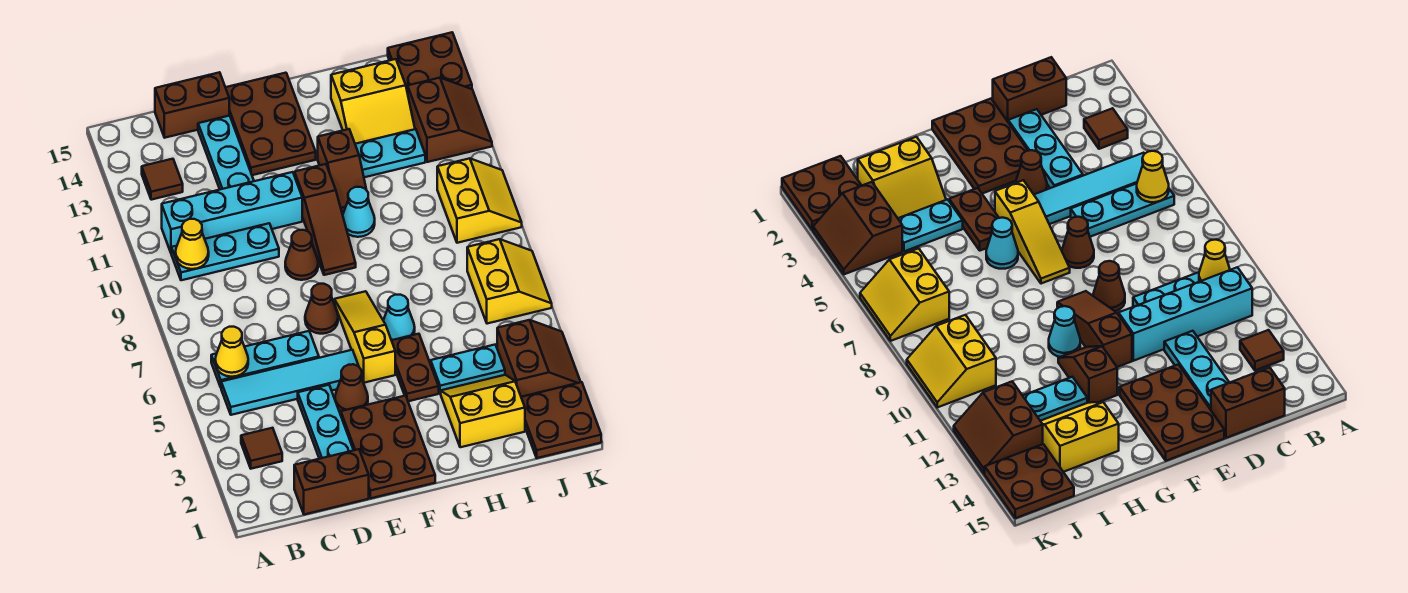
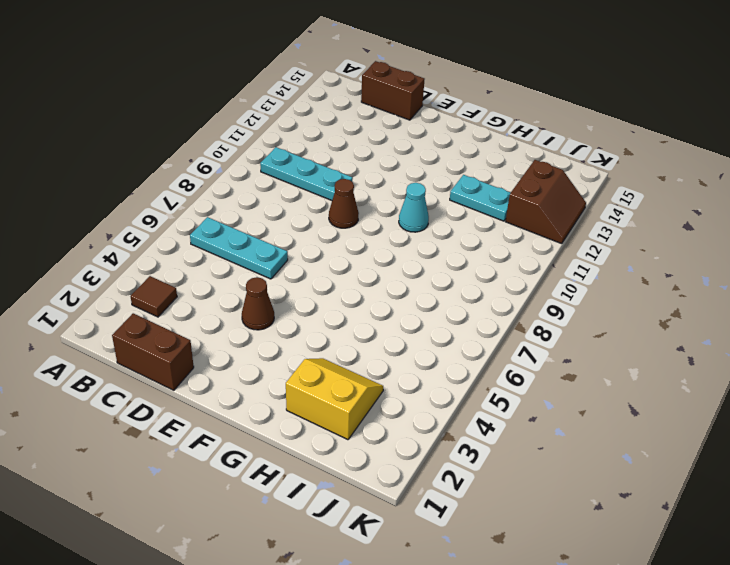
none -> cyan 1x4 tile [221,350,358,415]
none -> cyan 1x4 brick [162,172,302,252]
none -> brown 1x1 tile [142,159,183,200]
none -> cyan 1x3 plate [298,385,354,459]

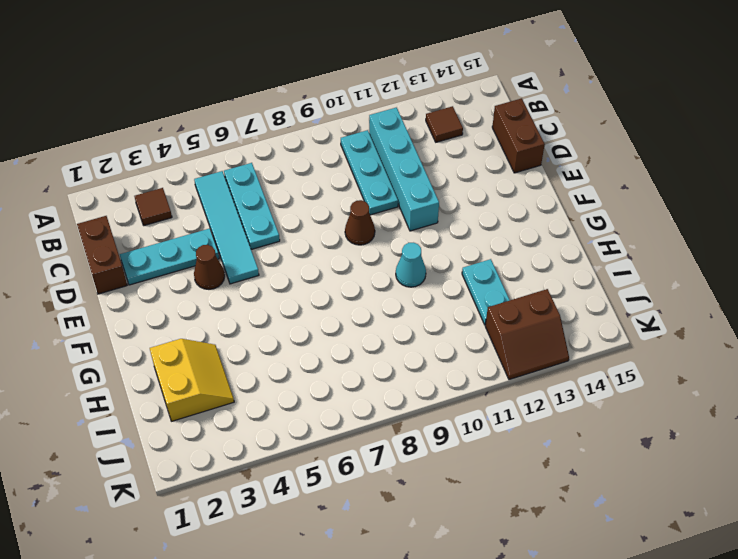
none -> cyan 1x3 plate [198,116,254,189]
none -> brown 2x3 plate [341,396,435,498]
none -> brown 1x1 cone [305,284,338,334]
none -> brown 2x3 plate [226,73,316,175]

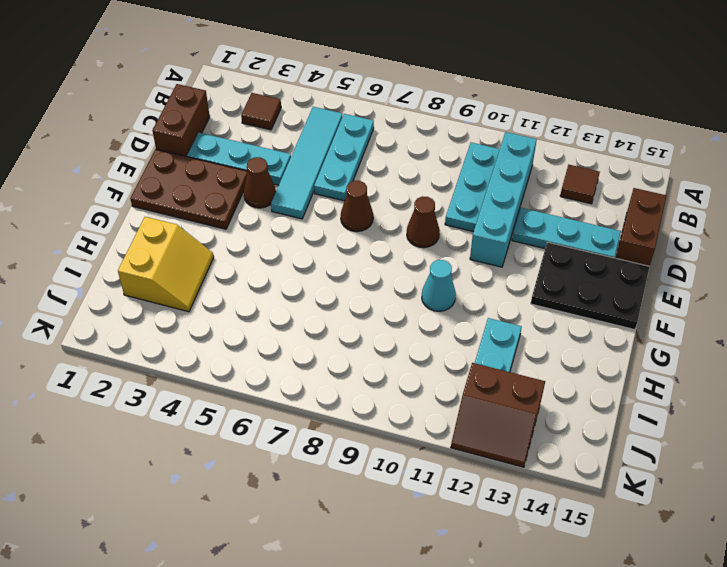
black 2x3 plate [531,242,650,330] -> brown 2x3 plate [226,73,316,175]
none -> yellow 1x3 slope [334,291,395,383]
none -> brown 1x3 slope [295,164,356,275]
none -> brown 1x2 plate [392,334,439,401]
none -> cyan 1x1 cone [383,295,415,340]

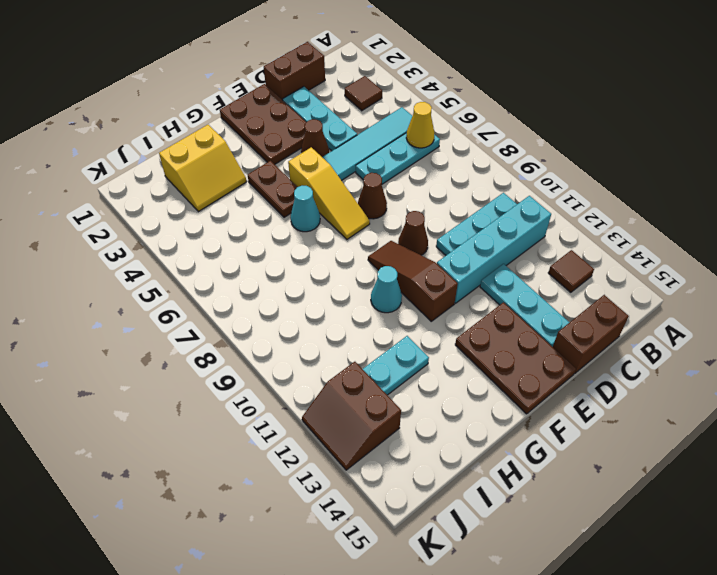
none -> brown 1x2 slope [318,129,366,212]
none -> cyan 1x2 plate [431,345,505,394]
none -> yellow 2x2 slope [331,59,415,144]
none -> brown 2x2 plate [521,382,601,458]

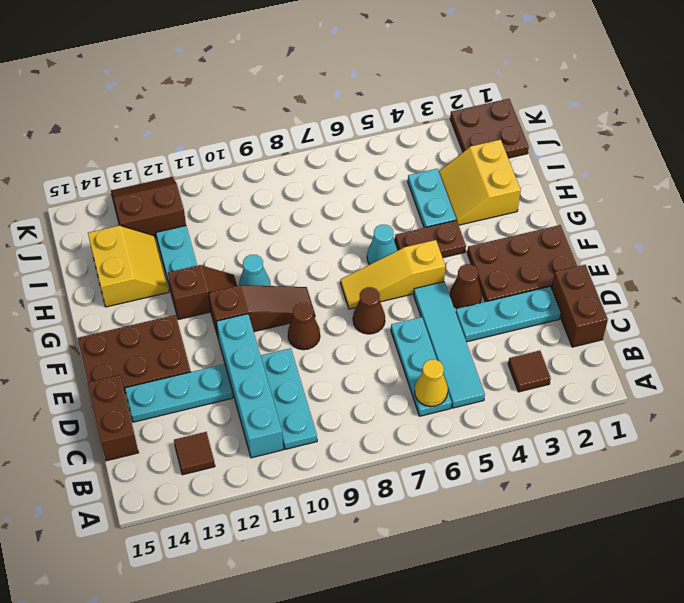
none -> brown 2x2 slope [497,320,580,397]
none -> yellow 2x2 slope [467,239,552,324]
none -> yellow 2x2 slope [437,158,522,243]
none -> brown 2x2 plate [388,32,472,93]

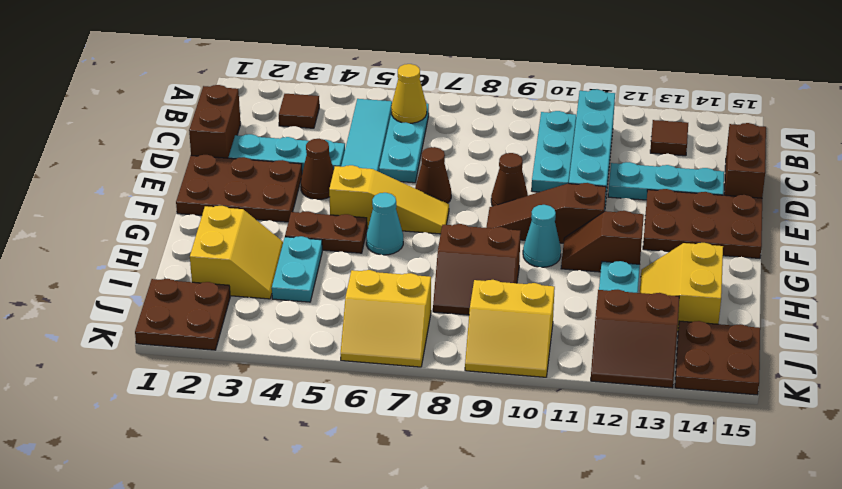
brown 2x2 slope [433,224,521,315] -> brown 2x2 slope moved to [497,320,580,397]
none -> yellow 1x1 cone [176,219,209,269]

